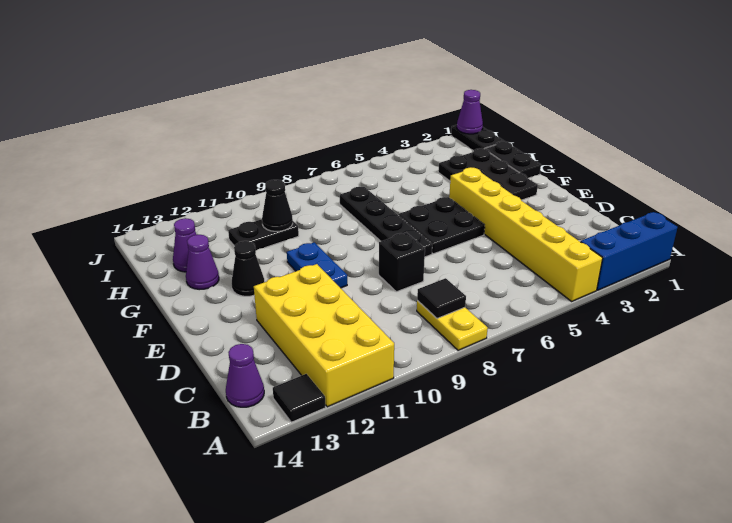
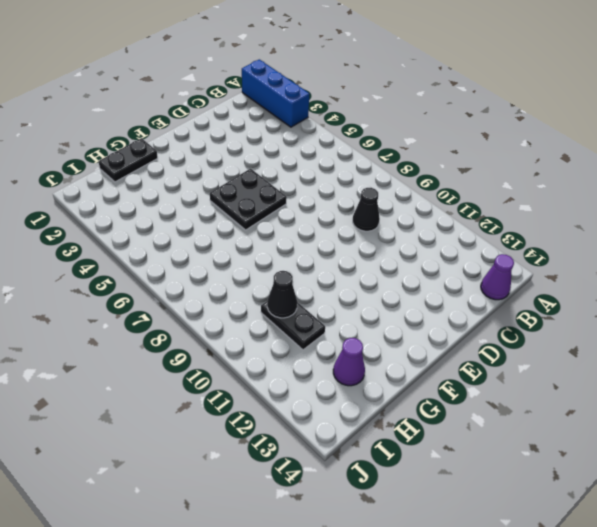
black 1x1 cone [353,188,380,231] -> black 1x1 cone moved to [232,241,264,296]
none -> yellow 1x6 brick [449,167,603,301]
none -> yellow 1x2 plate [417,301,488,350]
none -> yellow 2x4 brick [254,264,394,407]

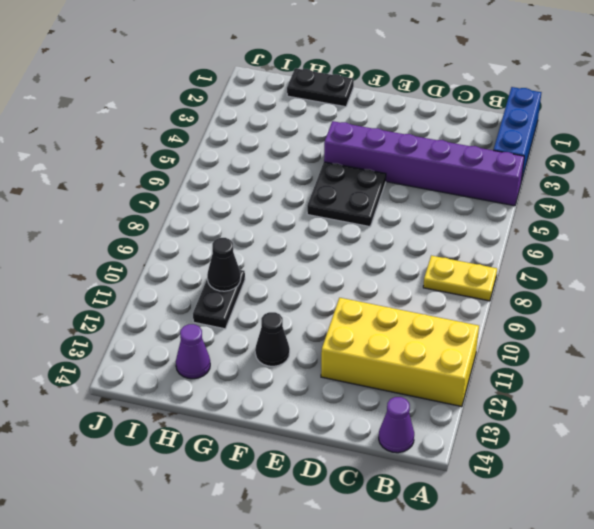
purple 1x6 brick [324,121,524,206] -> yellow 1x6 brick [449,167,603,301]
none -> black 1x1 tile [273,374,326,422]
none -> black 1x1 brick [379,233,425,292]
none -> black 1x4 plate [340,187,432,257]

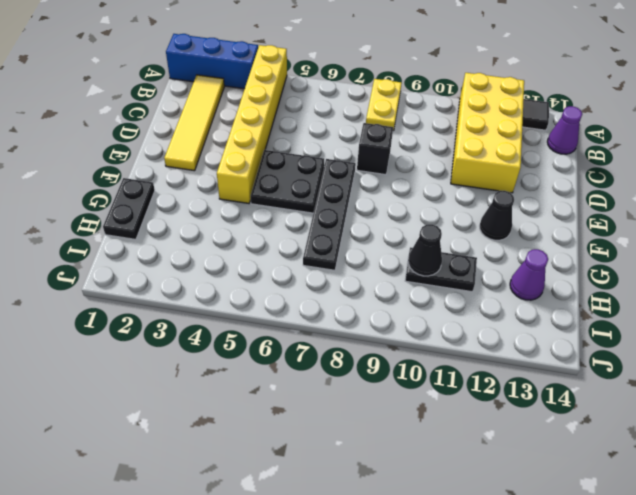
yellow 1x4 tile [164,75,224,171] -> none
none -> blue 1x2 plate [287,242,347,288]
none -> black 2x3 plate [438,148,538,200]
none -> purple 1x1 cone [186,235,219,290]

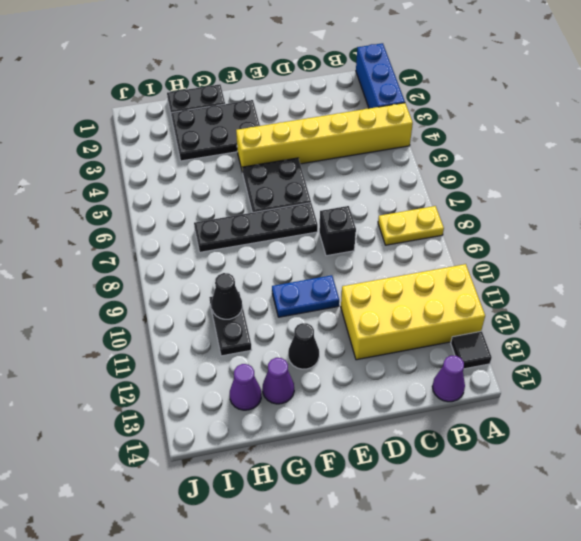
none -> black 1x2 plate [451,125,504,151]
none -> black 1x1 tile [417,278,466,318]
none -> purple 1x1 cone [457,90,483,134]

